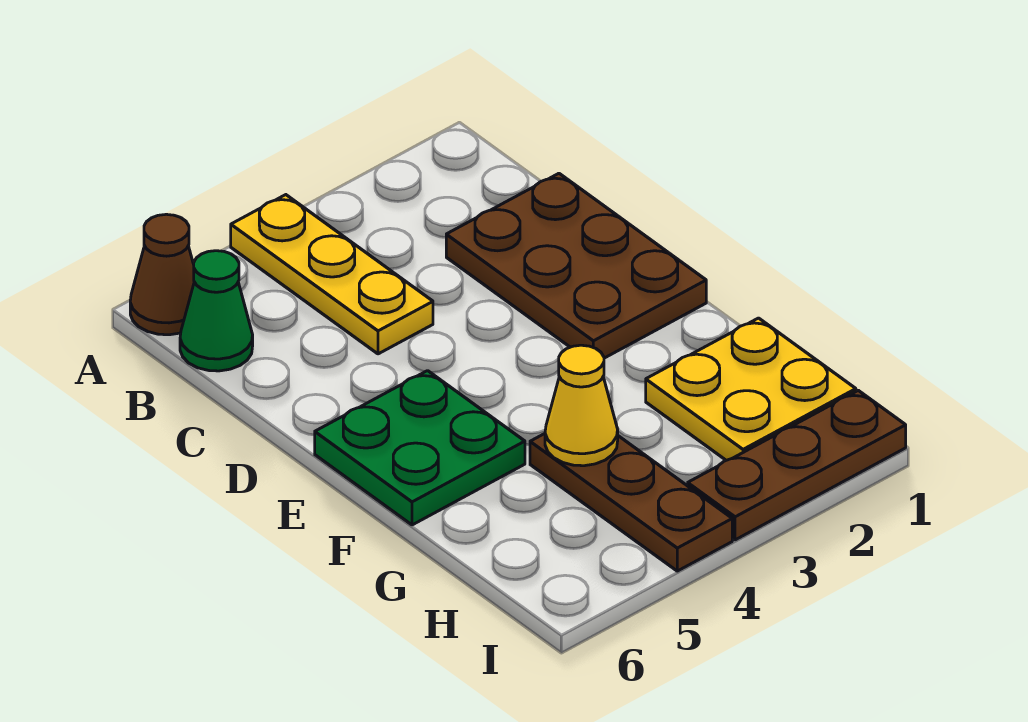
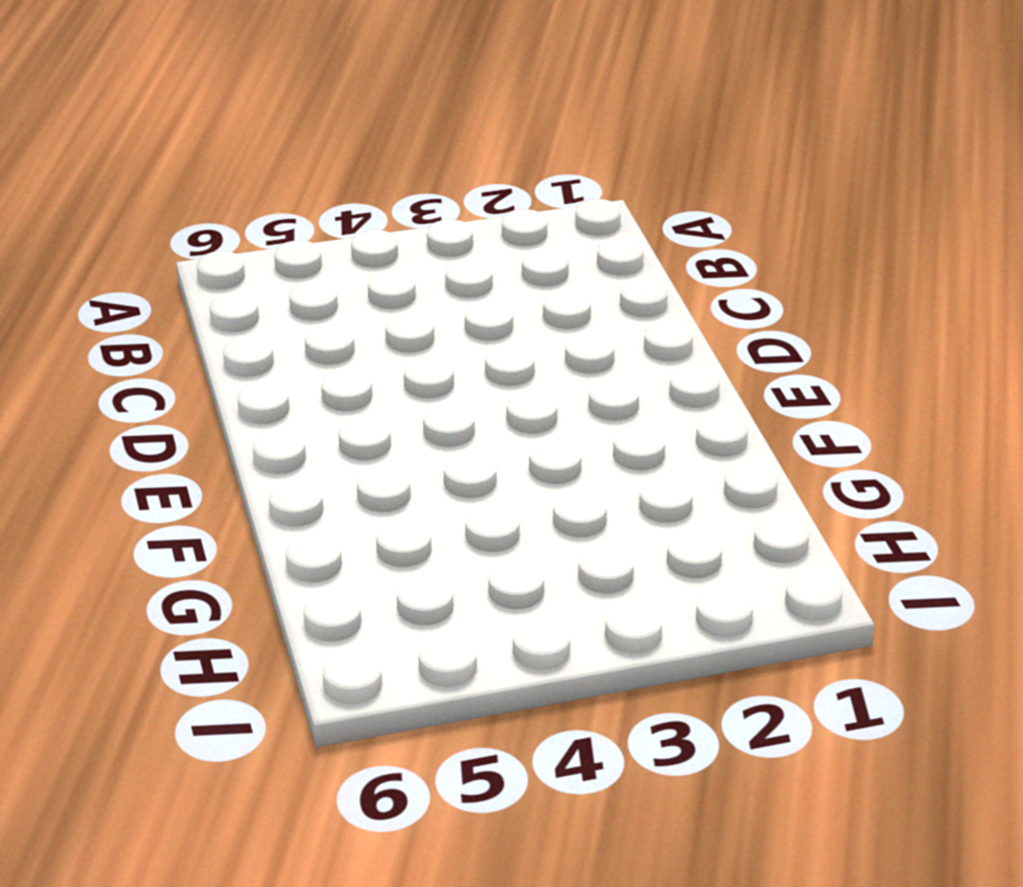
none -> yellow 1x3 plate [231,195,433,354]
none -> brown 1x1 cone [130,214,194,335]

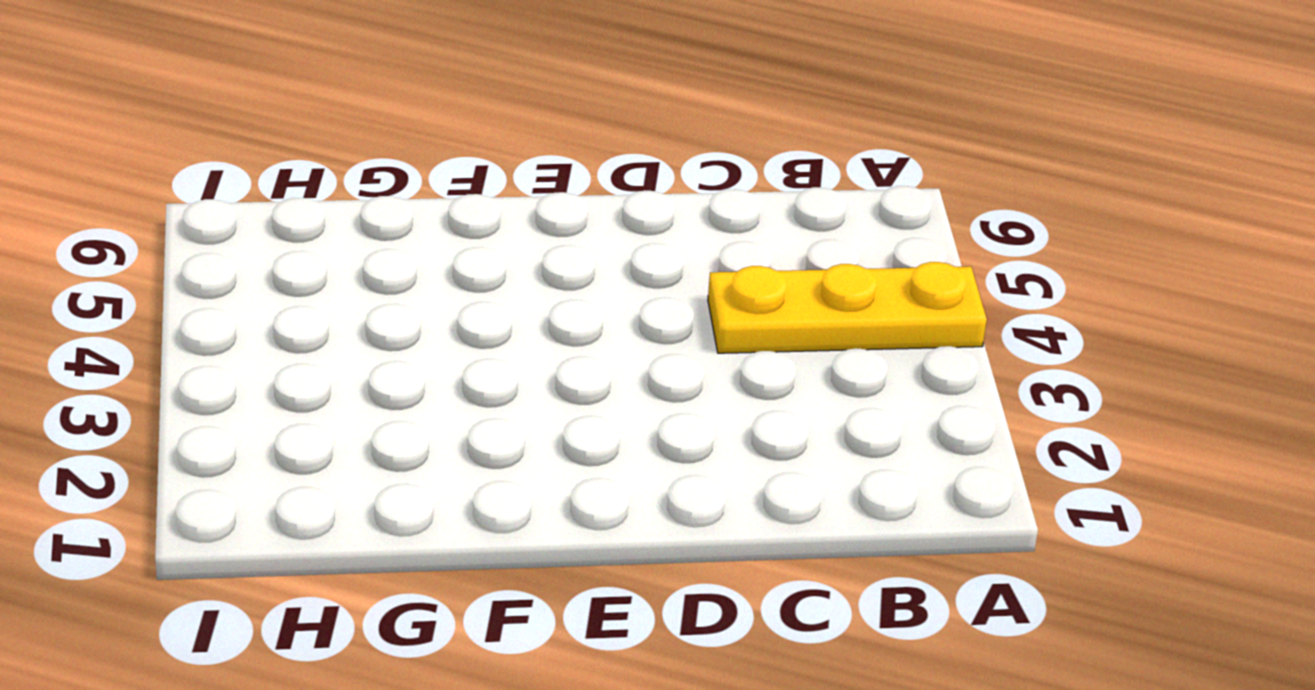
none -> brown 1x1 cone [130,214,194,335]
none -> green 1x1 cone [180,251,253,371]

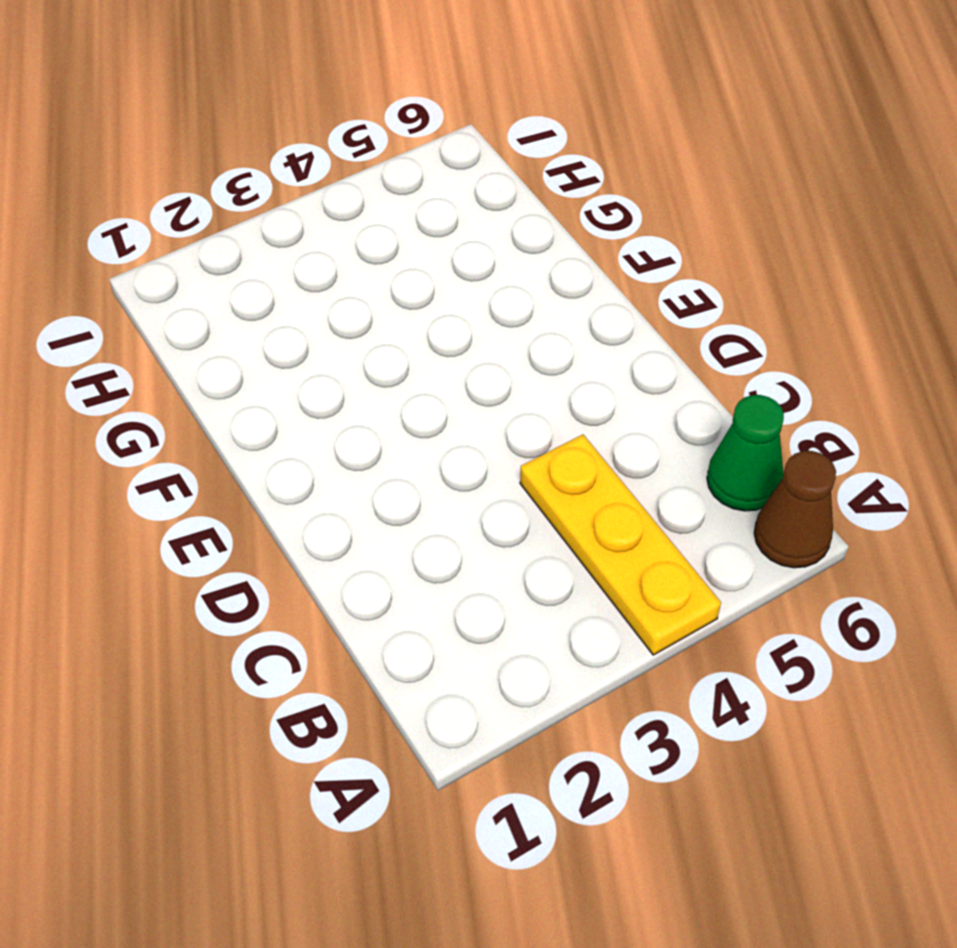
none -> brown 2x3 plate [446,173,706,358]
none -> green 2x2 plate [315,371,525,525]

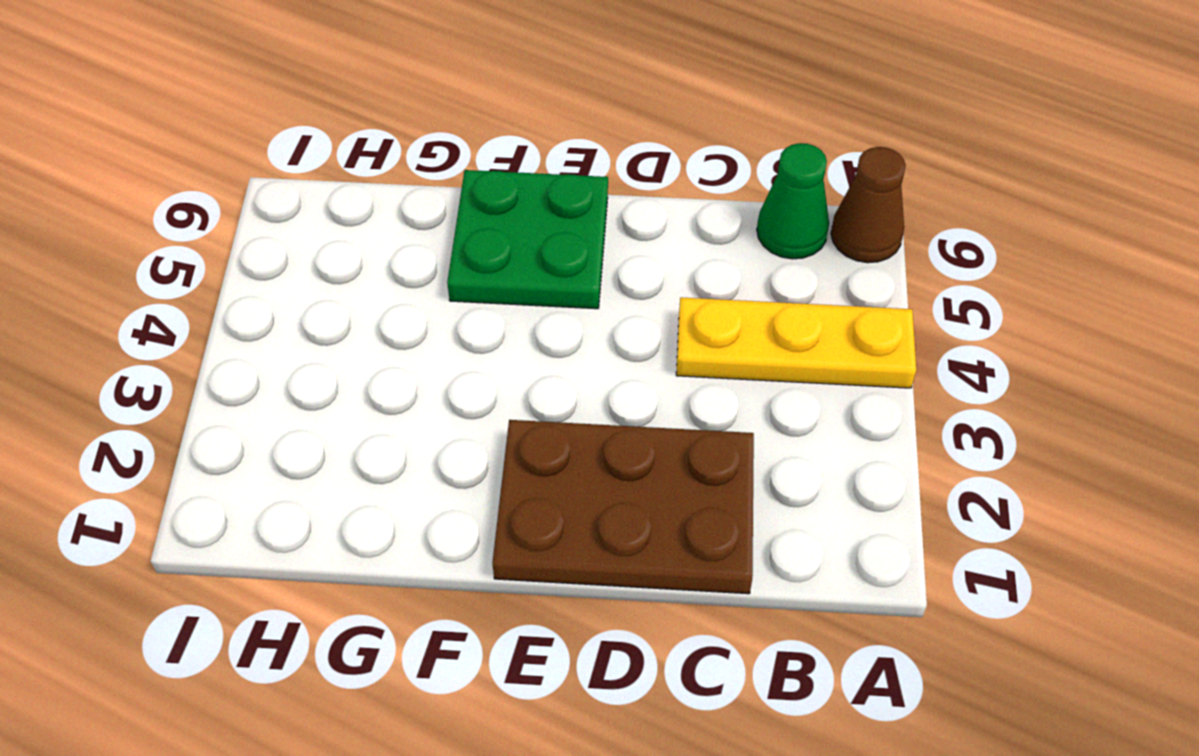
none -> yellow 2x2 plate [646,318,856,460]
none -> brown 1x3 plate [530,434,732,571]

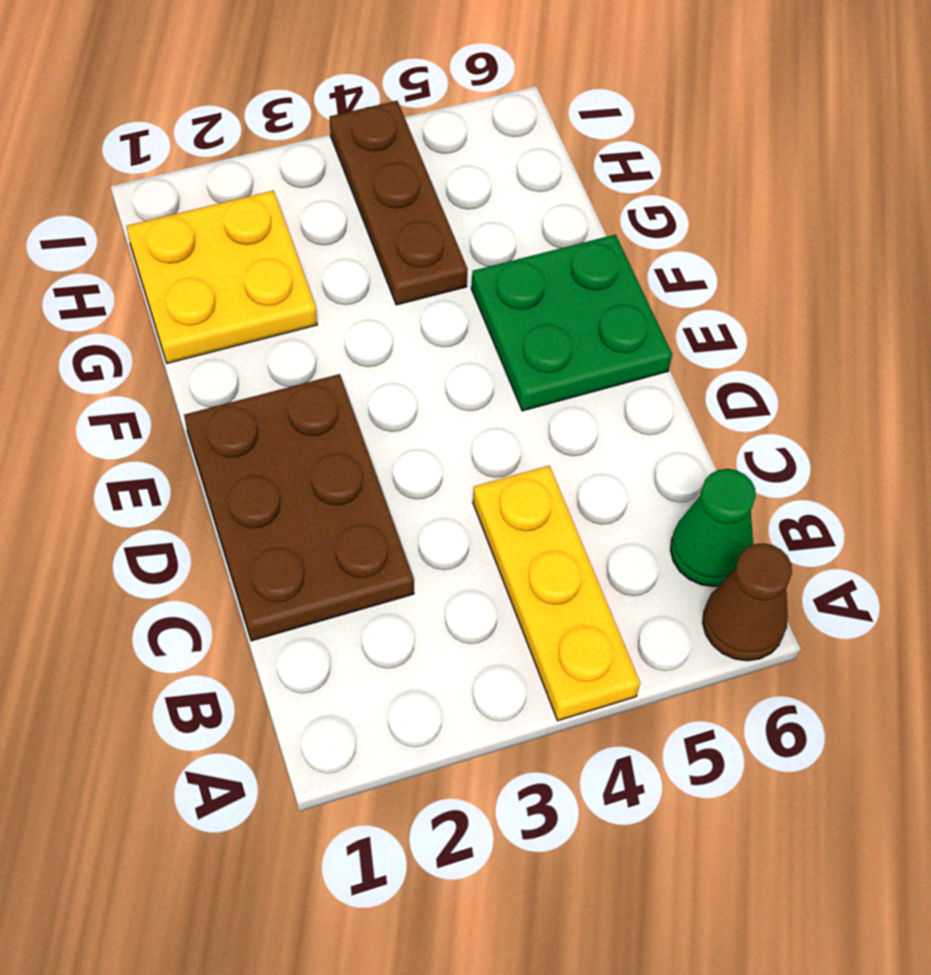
none -> brown 1x3 plate [688,390,906,540]
none -> yellow 1x1 cone [545,345,618,466]

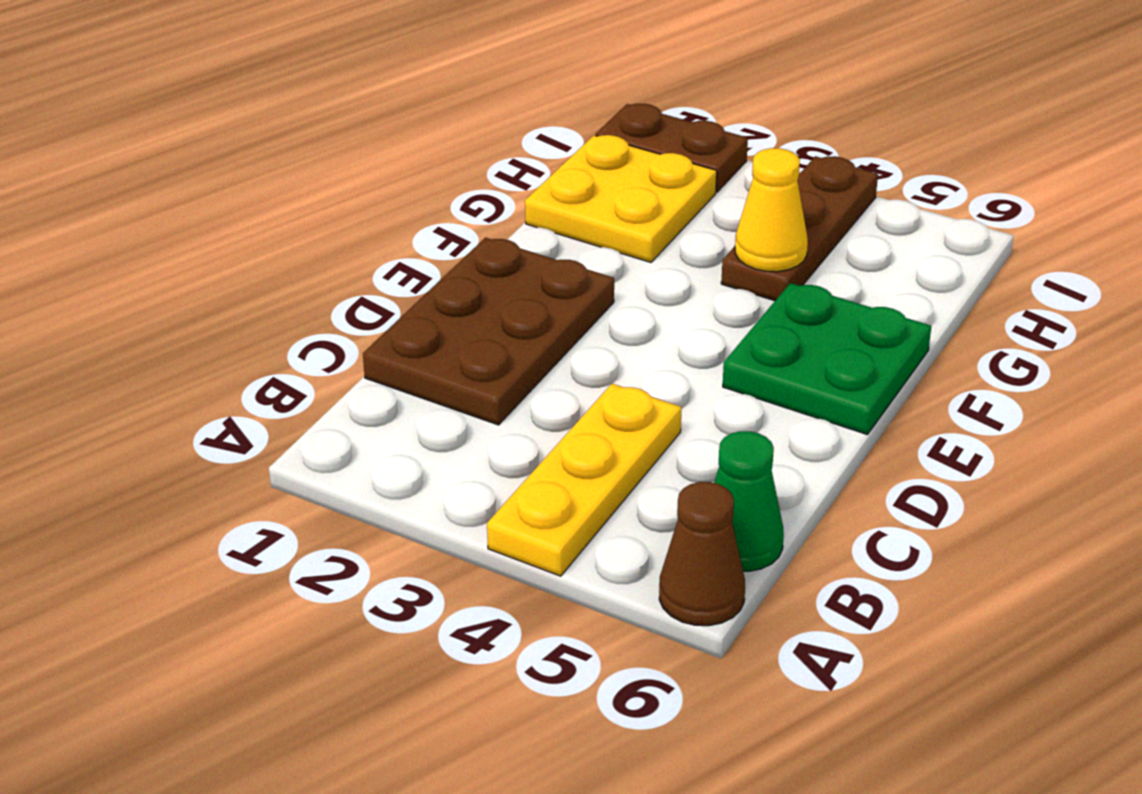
brown 1x2 plate [596,104,748,192] -> brown 1x3 plate [688,390,906,540]

